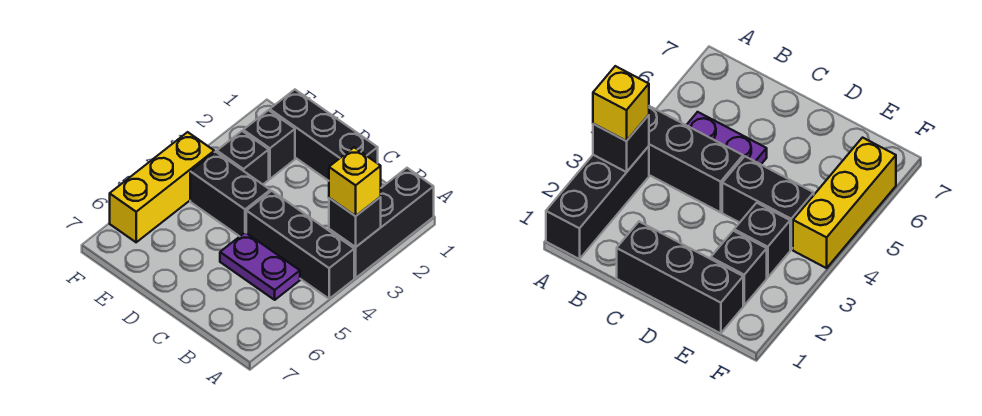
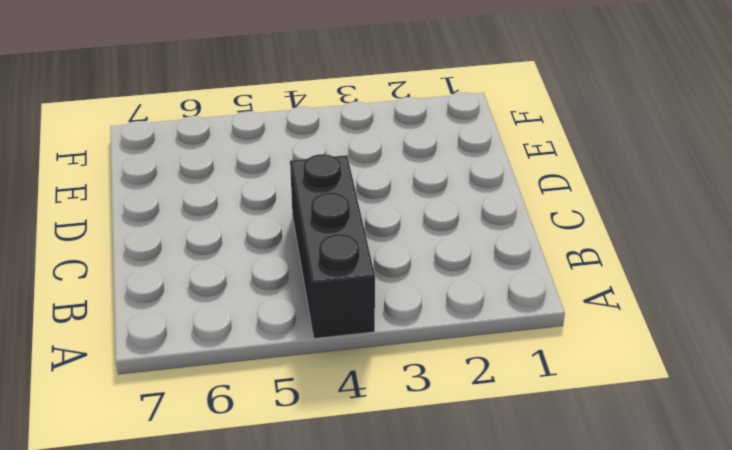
none -> black 1x3 brick [329,168,434,278]
none -> purple 1x2 plate [220,232,300,300]

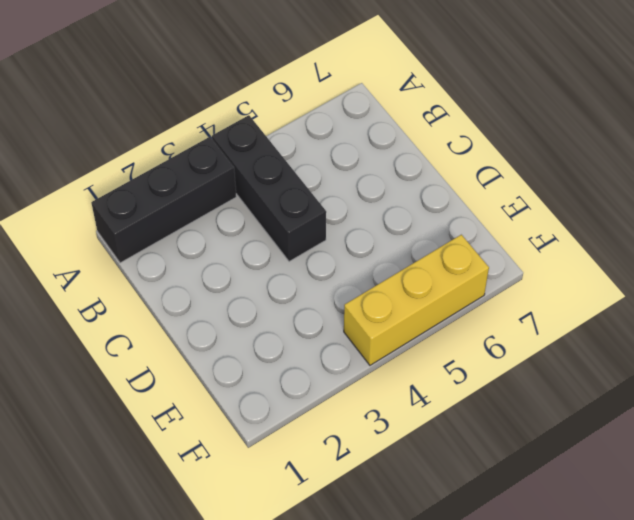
none -> purple 1x2 plate [220,232,300,300]
none -> black 1x3 brick [270,90,378,181]

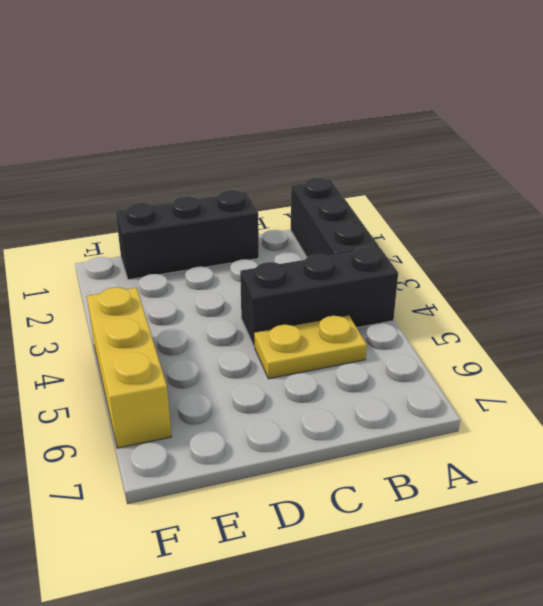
yellow 1x2 plate [254,315,367,379] -> purple 1x2 plate [220,232,300,300]
none -> black 1x2 brick [190,152,270,236]
none -> black 1x1 brick [243,110,295,179]

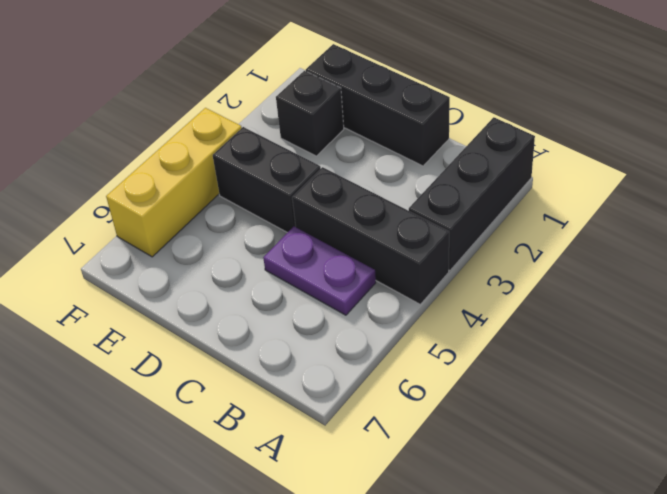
none -> black 1x1 brick [217,131,269,184]
none -> black 1x1 brick [329,197,381,247]

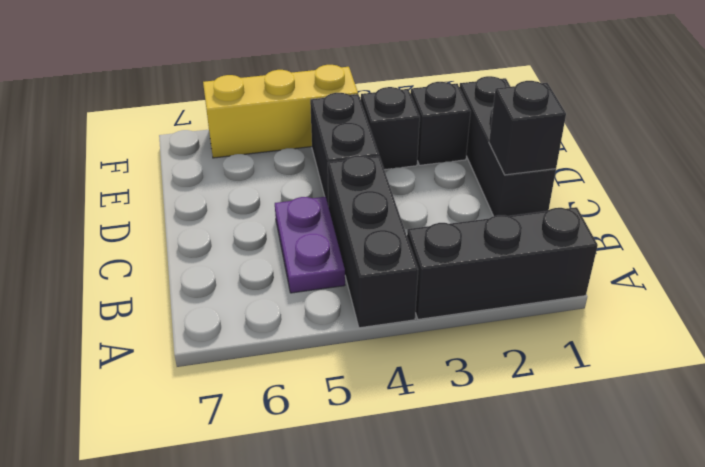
black 1x1 brick [489,81,566,175] -> black 1x1 brick moved to [329,197,381,247]
none -> yellow 1x1 brick [329,147,381,216]

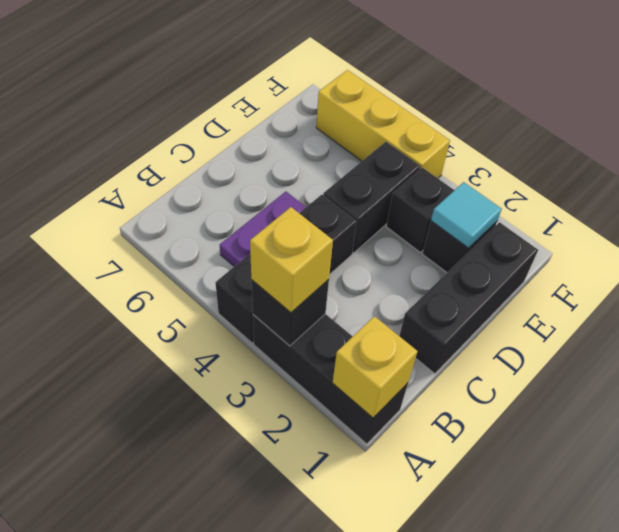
yellow 1x1 brick [333,316,417,418] -> none
cyan 1x1 tile [431,182,502,248] -> none

